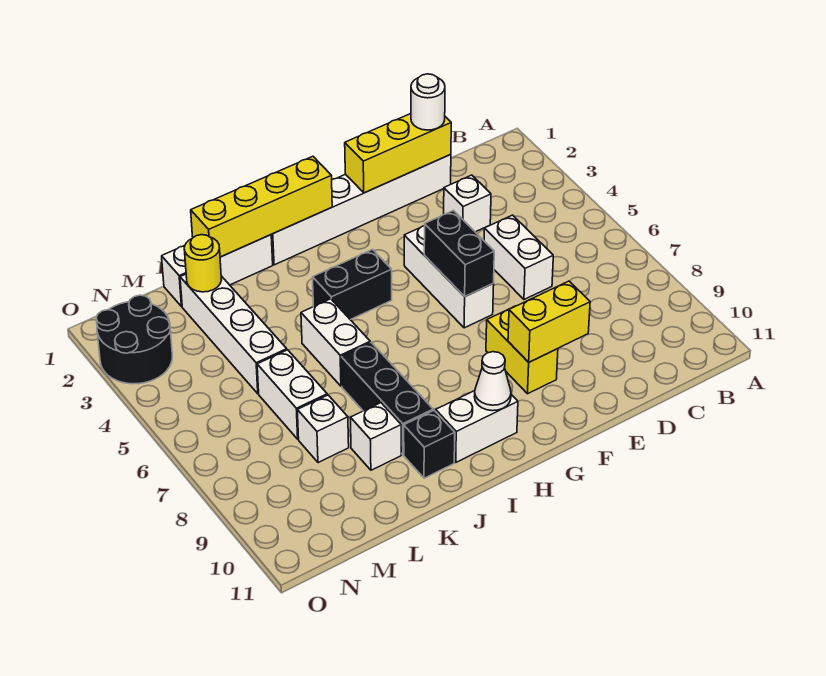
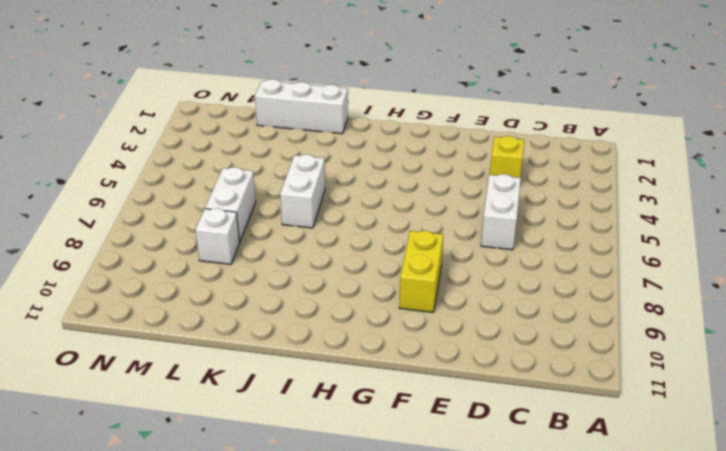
yellow 1x1 brick [490,136,524,178] -> white 1x1 brick [444,175,491,232]
none -> white 1x6 brick [271,154,451,265]
none -> white 1x3 brick [404,226,494,328]
none -> black 1x2 brick [313,250,392,320]

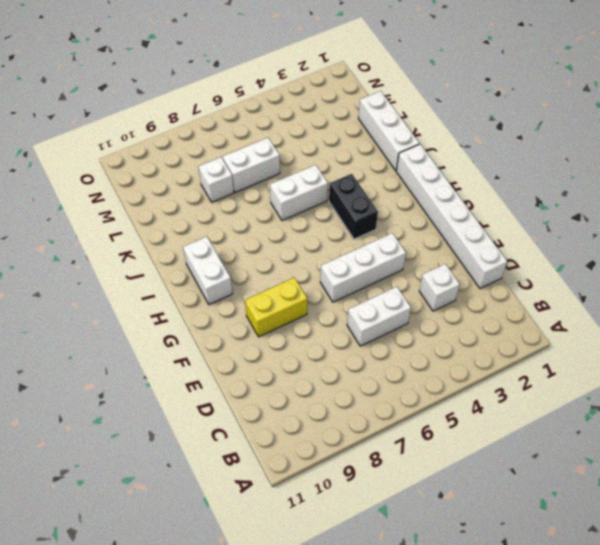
none -> black 1x3 brick [341,343,433,455]
none -> black 1x1 brick [404,410,455,478]
none -> white 1x1 brick [350,403,401,470]

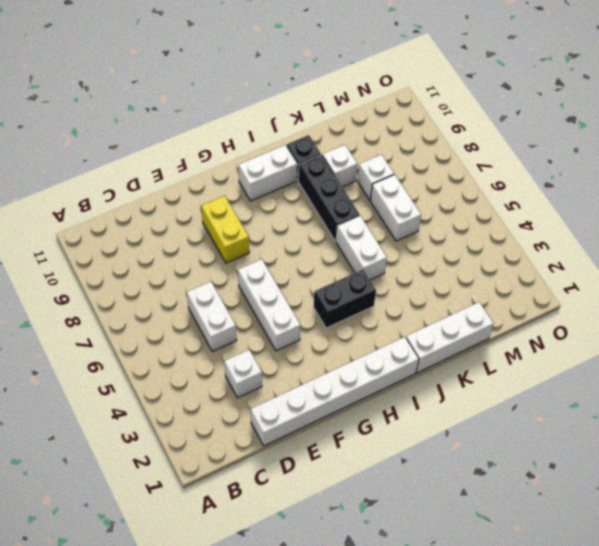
none -> white 1x4 brick [180,274,287,394]
none -> black 2x2 round brick [96,295,172,384]
none -> yellow 1x3 brick [345,114,451,193]

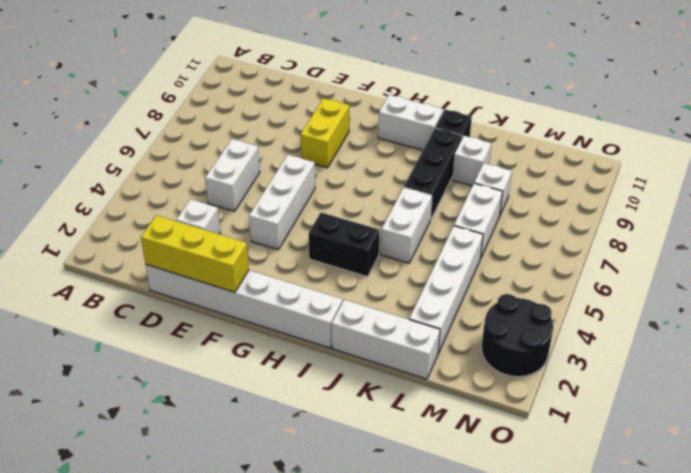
none -> yellow 1x2 brick [508,281,590,362]
none -> black 1x2 brick [424,211,494,296]
none -> yellow 1x4 brick [191,156,332,257]

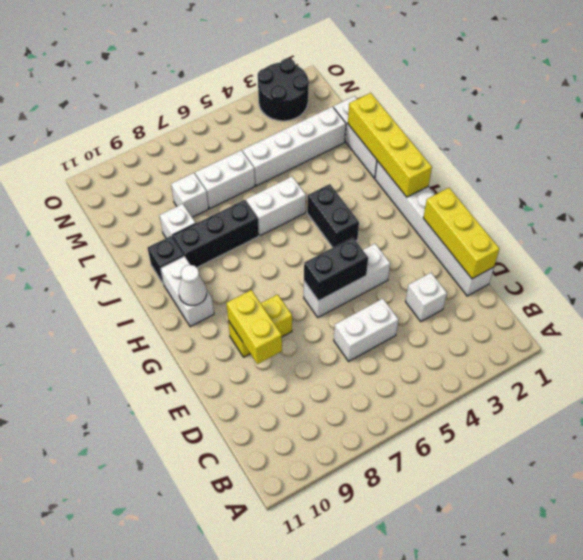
none -> yellow 1x1 round brick [184,235,221,292]
none -> white 1x1 round brick [411,74,445,130]

